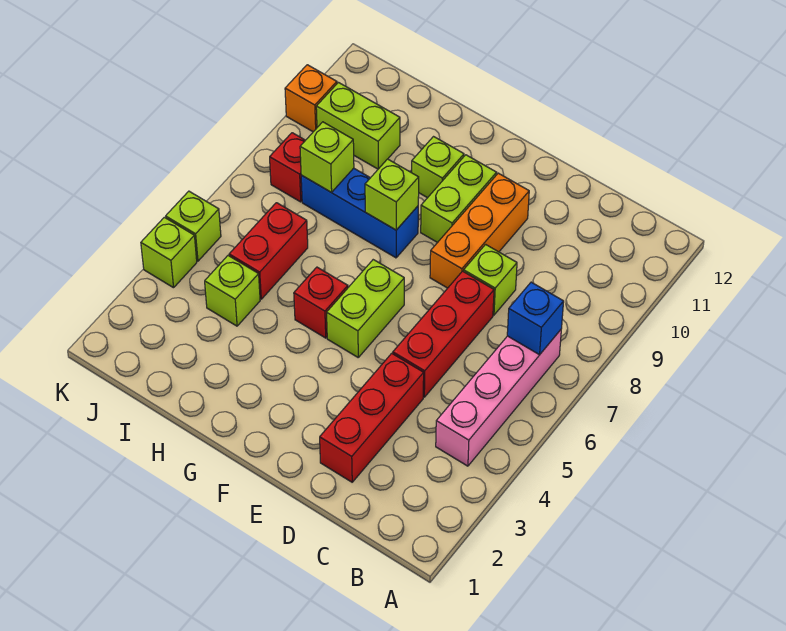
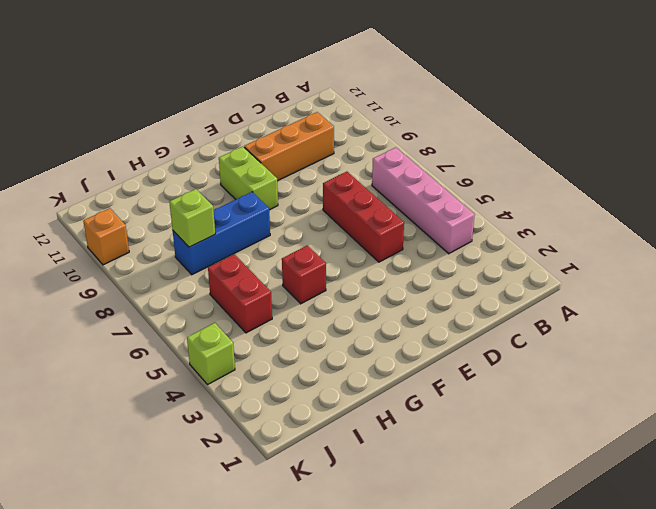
orange 1x3 brick [244,112,334,181] -> orange 1x3 brick turned to [430,173,529,288]
none -> red 1x3 brick [320,353,424,482]
none -> lime 1x1 brick [464,244,517,315]
none -> lime 1x2 brick [327,260,404,357]

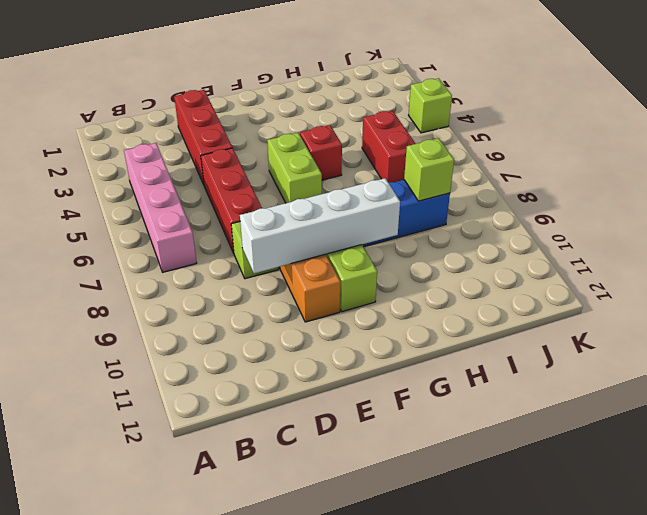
white 1x4 brick [240,178,400,273] -> none
none -> lime 1x1 brick [412,137,464,198]
none -> lime 1x1 brick [205,256,260,326]
none -> lime 1x2 brick [316,82,400,169]

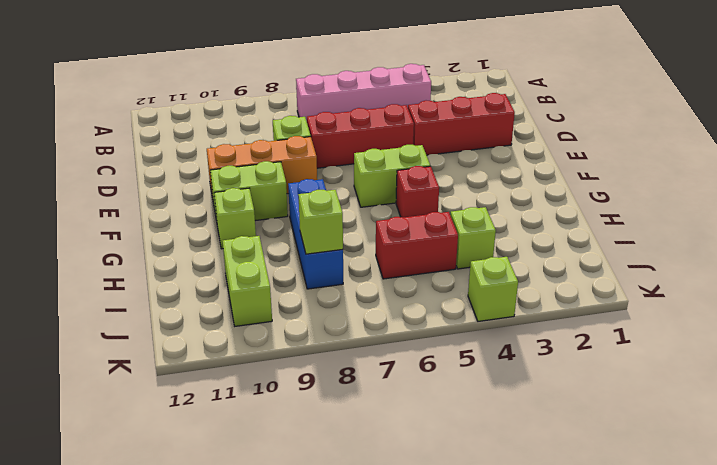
none -> red 1x1 brick [270,133,305,202]
none -> lime 1x1 brick [166,191,221,261]
none -> orange 1x1 brick [285,65,337,132]

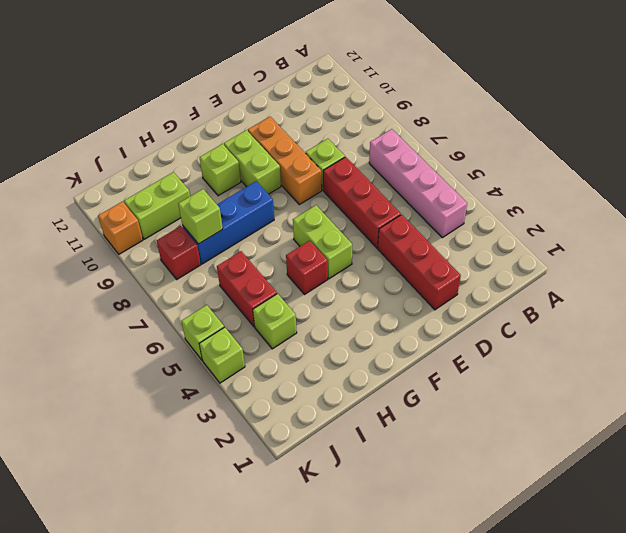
none -> blue 1x1 brick [507,282,564,355]
none -> lime 1x1 brick [365,159,419,230]

